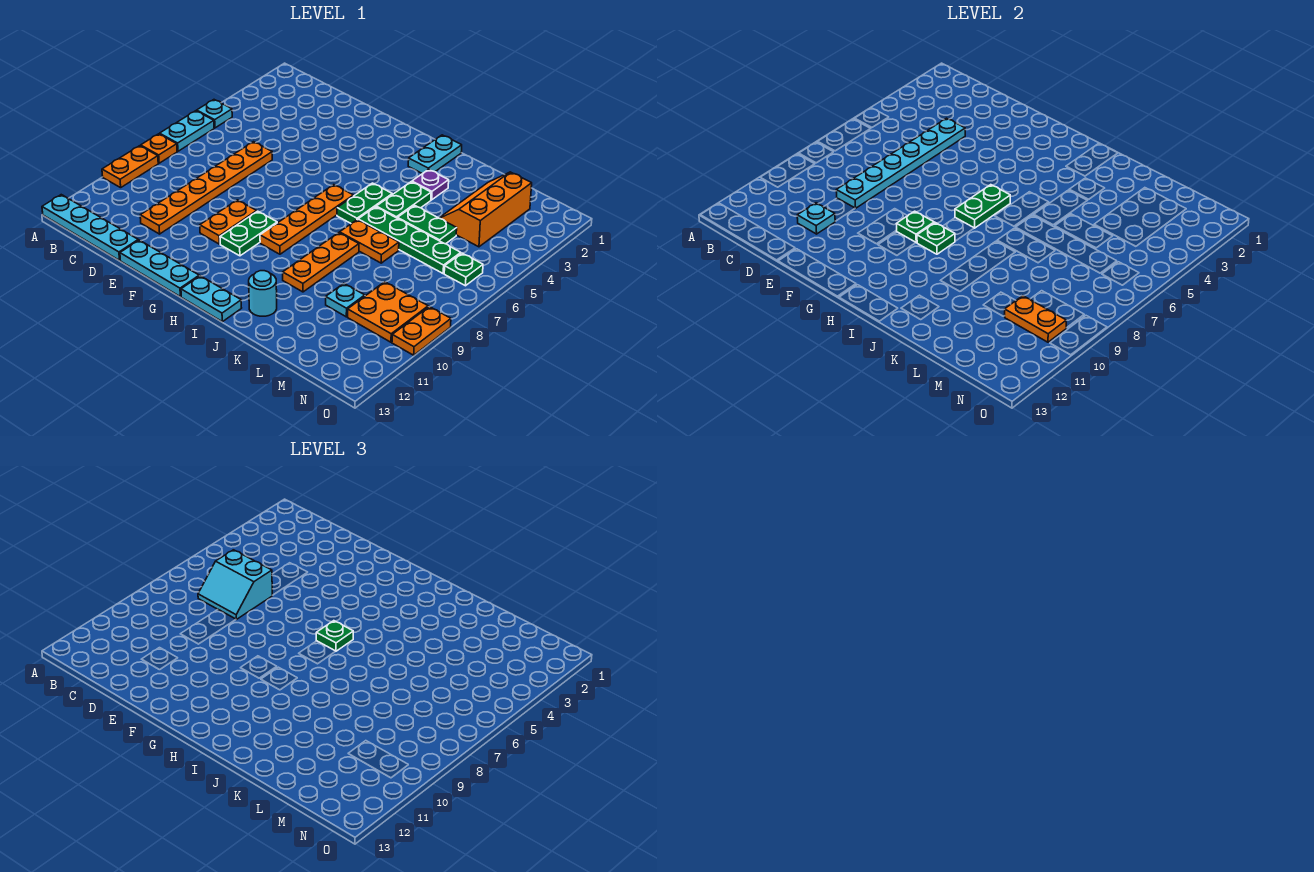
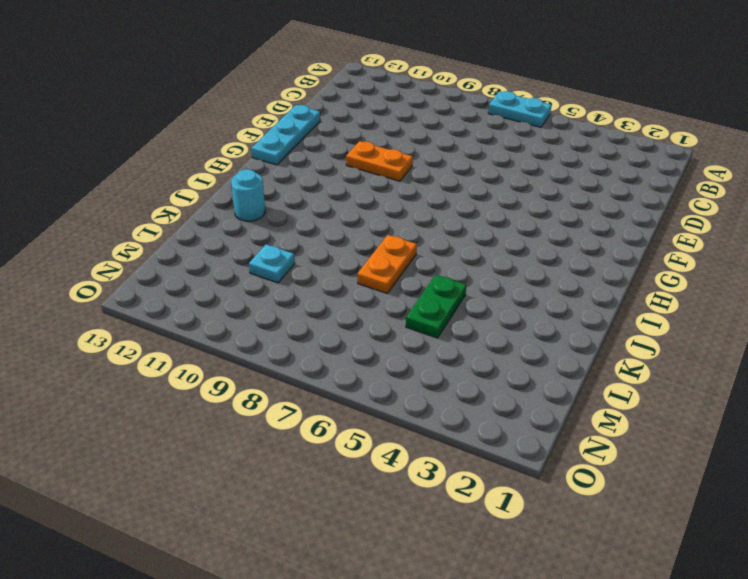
none -> cyan 1x1 plate [197,100,232,128]
none -> orange 1x1 plate [141,134,177,163]
none -> orange 1x2 plate [102,146,158,188]
none -> cyan 1x4 plate [42,195,138,260]

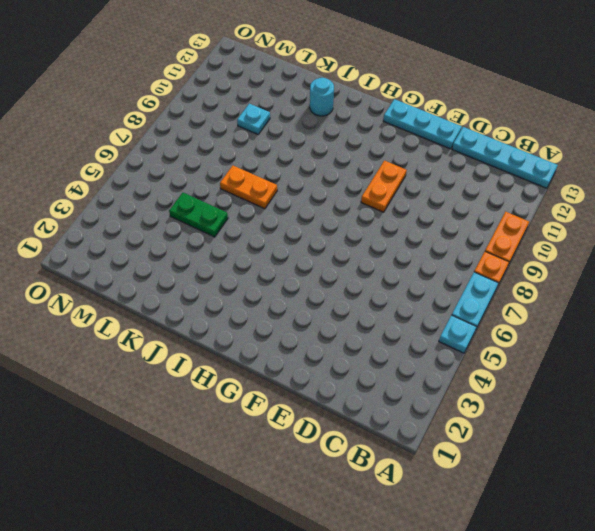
none -> orange 1x6 plate [140,142,272,234]
none -> green 1x2 plate [220,211,277,256]
none -> orange 1x4 plate [260,185,353,254]
none -> cyan 1x2 plate [181,276,241,322]

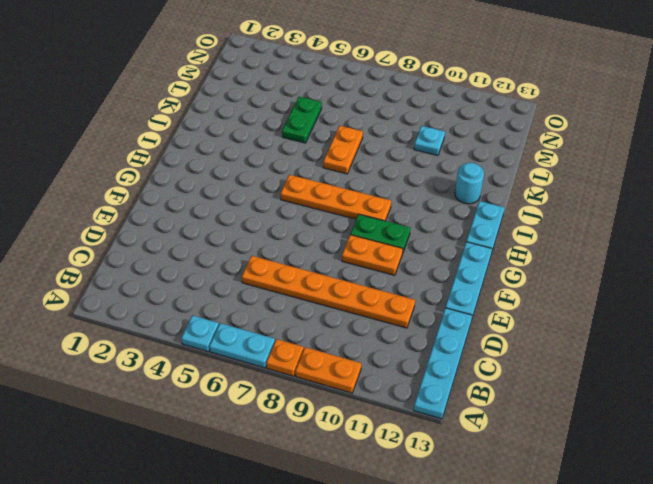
none -> cyan 1x2 plate [408,135,462,174]
none -> green 1x2 plate [337,183,392,224]
none -> purple 1x1 plate [412,169,449,200]
none -> green 1x2 plate [376,182,431,218]

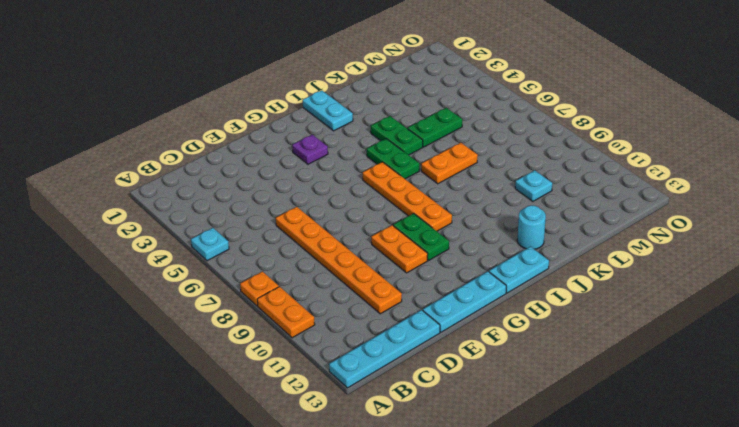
purple 1x1 plate [292,135,328,164] -> purple 1x1 plate moved to [412,169,449,200]
none -> cyan 1x2 plate [160,111,214,151]
none -> green 1x4 plate [358,207,461,273]
none -> orange 1x3 plate [283,233,359,292]
none -> orange 2x3 slope [440,172,532,247]

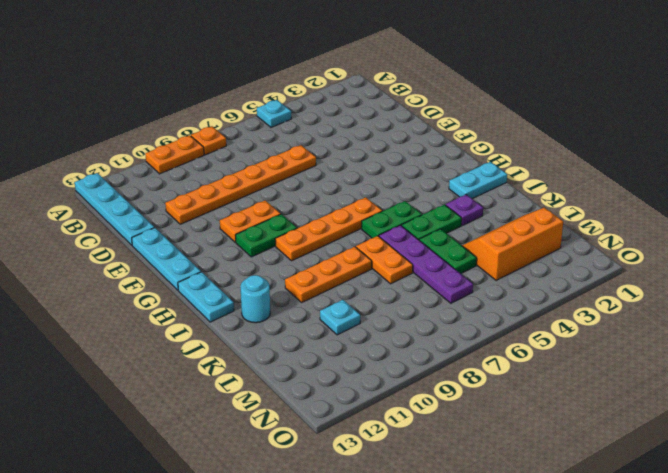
purple 1x4 plate [379,225,473,303] -> green 1x4 plate [358,207,461,273]
none -> cyan 1x2 plate [160,111,214,151]
none -> orange 2x2 plate [348,282,428,342]
none -> green 1x1 plate [444,253,483,286]
none -> orange 1x2 plate [392,307,451,355]

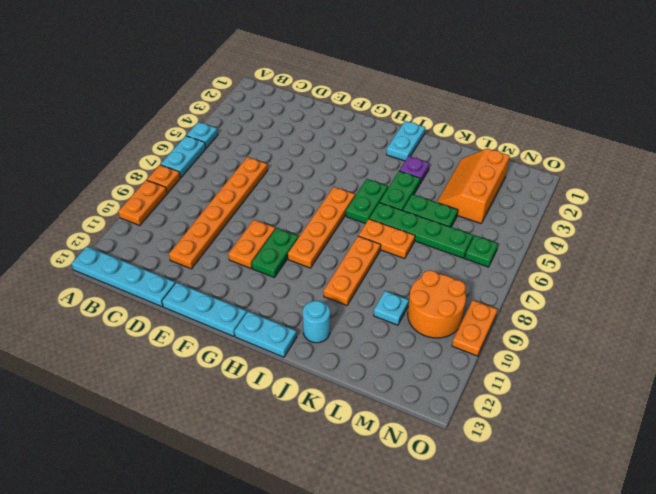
orange 2x2 round brick [408,270,466,338] -> orange 2x2 plate [348,282,428,342]
none -> cyan 1x6 plate [836,118,965,208]
none -> cyan 1x1 plate [797,203,835,234]
none -> green 1x1 plate [897,211,934,242]
none -> green 1x2 plate [955,185,1010,228]

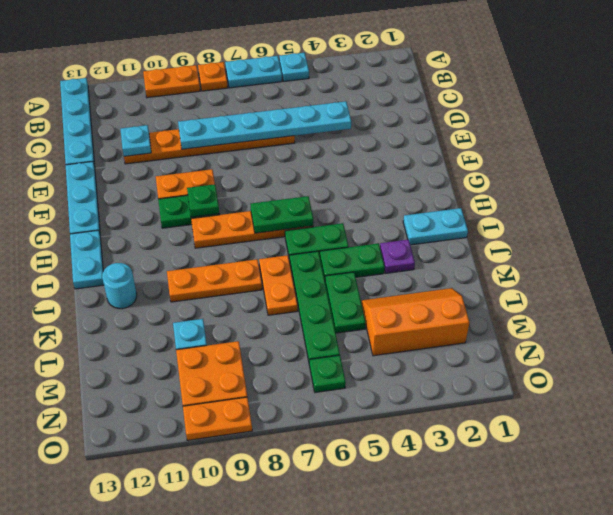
none -> green 1x1 plate [917,223,955,254]
none -> orange 1x2 plate [1005,296,1066,342]
none -> cyan 2x2 slope [198,550,272,619]
none -> green 1x1 plate [316,621,353,651]

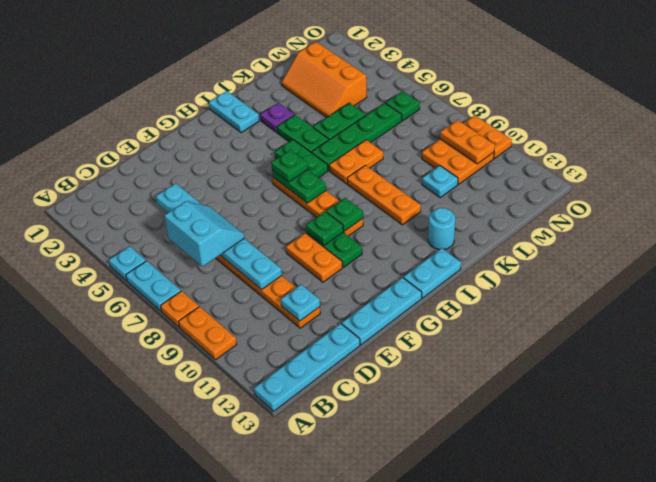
cyan 2x2 slope [165,201,244,266] -> cyan 2x2 slope turned to [198,550,272,619]
orange 1x2 plate [440,120,495,164] -> orange 1x2 plate turned to [1005,296,1066,342]

